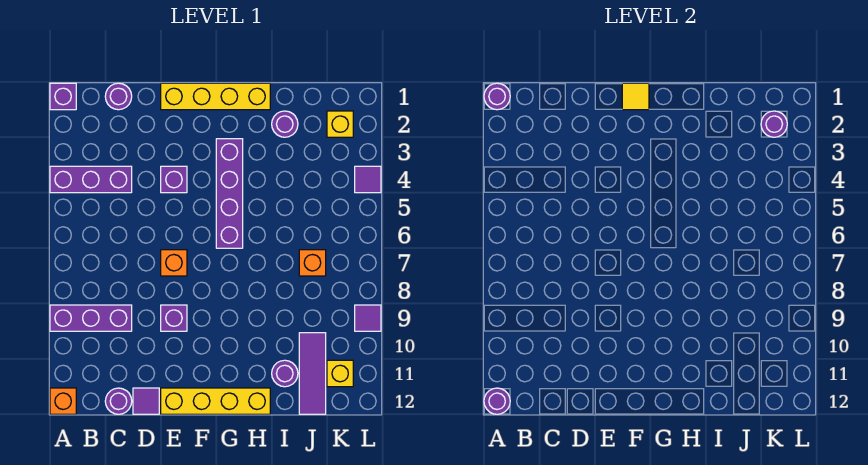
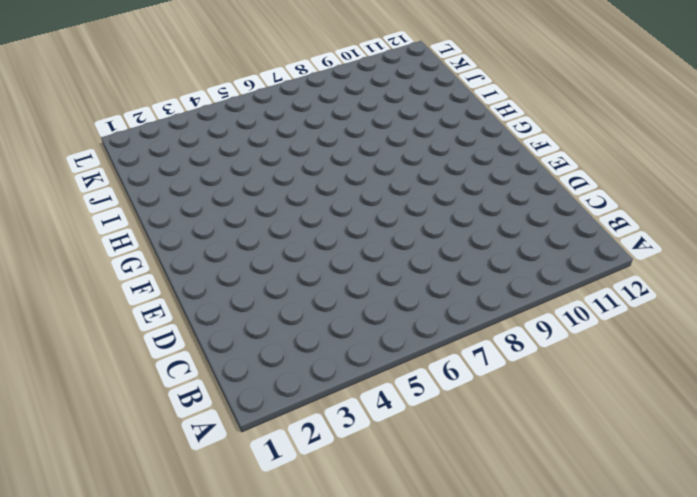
none -> purple 1x1 brick [50,83,76,110]
none -> purple 1x3 brick [50,166,132,193]
none -> purple 1x3 brick [50,305,132,331]

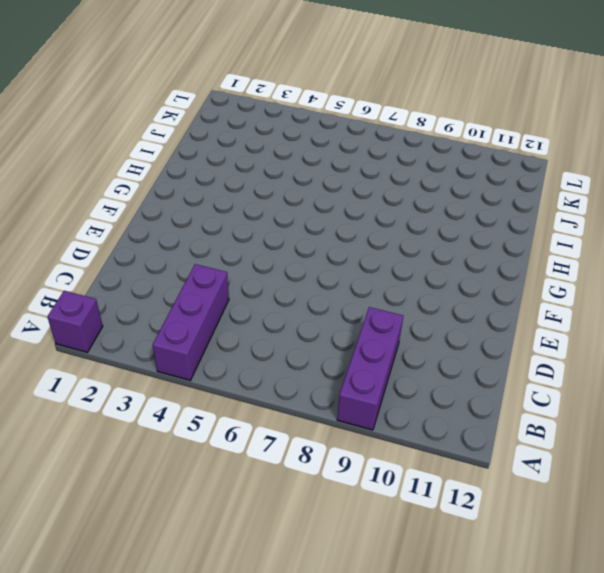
none -> orange 1x1 brick [50,388,76,414]
none -> purple 1x1 round brick [105,83,132,110]
none -> purple 1x1 round brick [105,388,132,414]

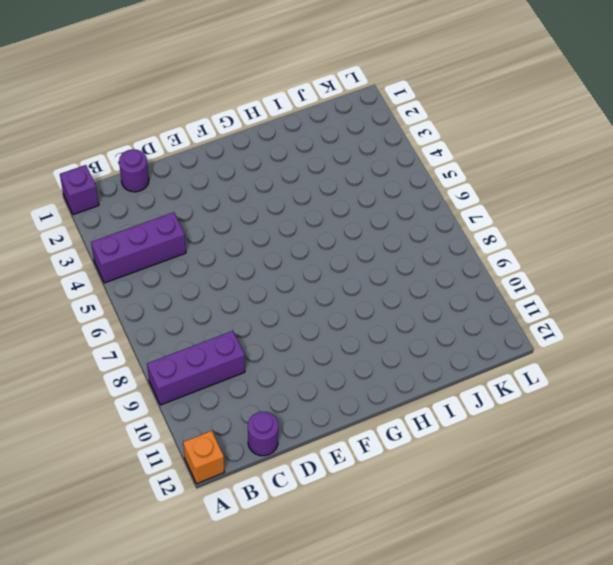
none -> purple 1x1 tile [133,388,159,414]
none -> yellow 1x4 brick [161,83,270,110]
none -> purple 1x1 brick [161,166,187,193]

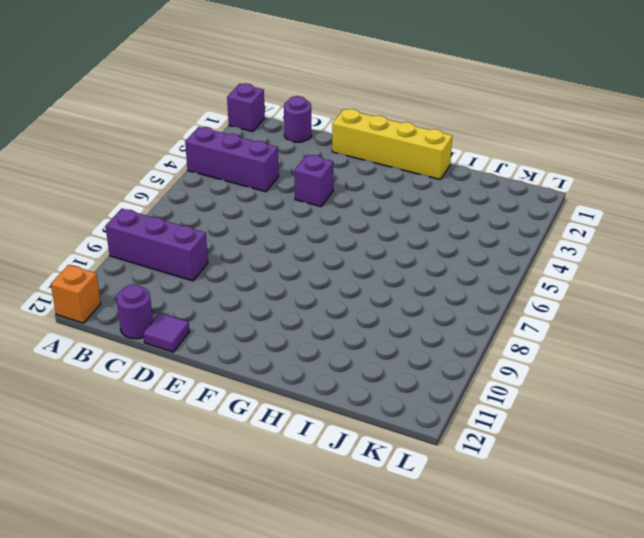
none -> orange 1x1 brick [161,250,187,276]
none -> purple 1x1 brick [161,305,187,331]
none -> yellow 1x4 brick [161,388,270,414]

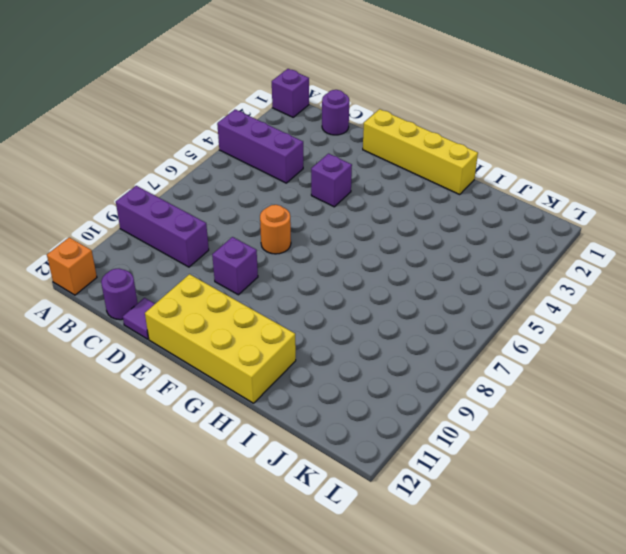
orange 1x1 round brick [260,205,291,254] -> orange 1x1 brick [161,250,187,276]
yellow 2x4 brick [145,274,296,403] -> yellow 1x4 brick [161,388,270,414]
none -> purple 1x4 brick [216,139,243,248]
none -> purple 1x1 round brick [272,111,298,137]
none -> purple 1x1 round brick [272,360,298,387]

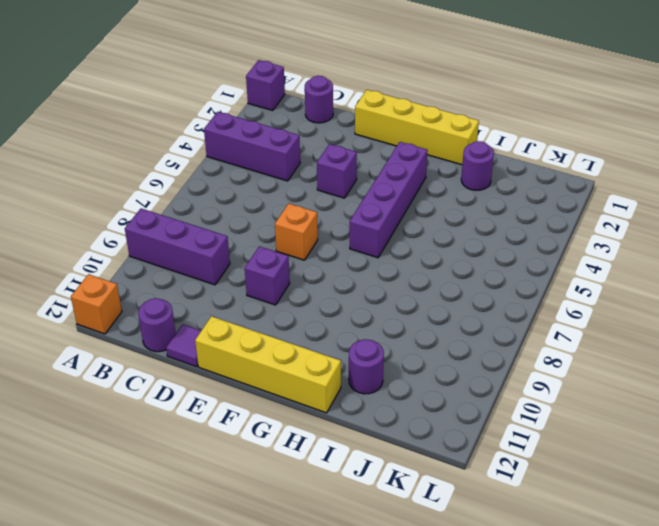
none -> orange 1x1 brick [299,250,326,276]
none -> purple 1x3 tile [299,333,326,414]
none -> yellow 1x1 brick [327,111,353,137]

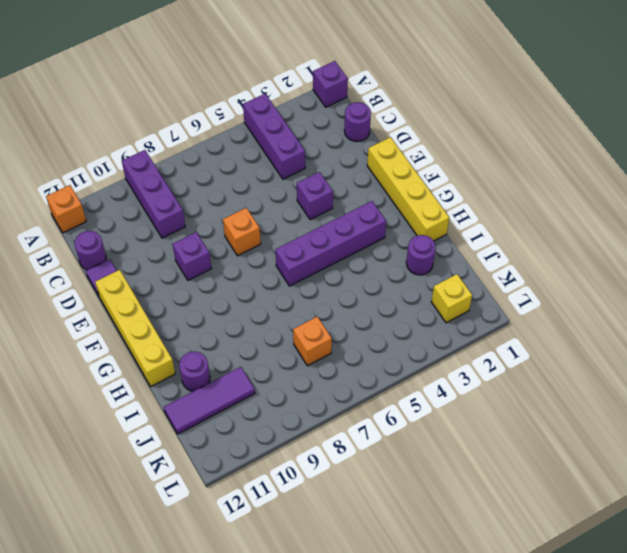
none -> yellow 1x1 brick [327,360,353,387]
none -> purple 1x1 tile [355,166,381,193]
none -> purple 1x1 tile [355,305,381,331]

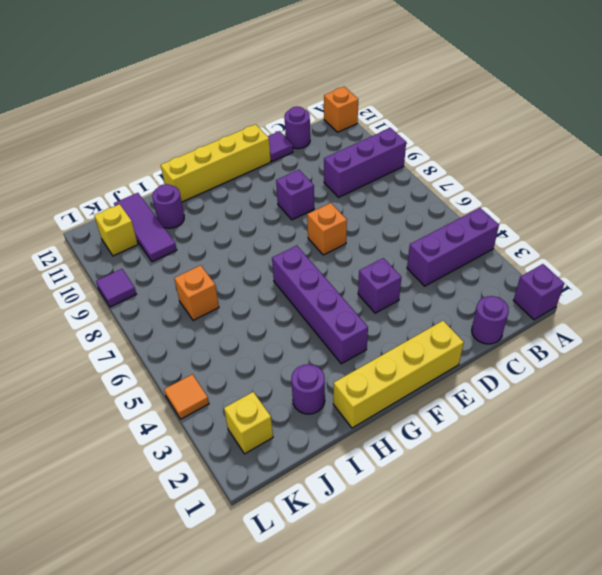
orange 1x1 tile [164,374,209,419] -> purple 1x1 tile [355,166,381,193]
none -> purple 1x1 round brick [484,83,510,110]
none -> purple 1x1 round brick [484,388,510,414]
none -> yellow 1x1 tile [622,83,649,110]

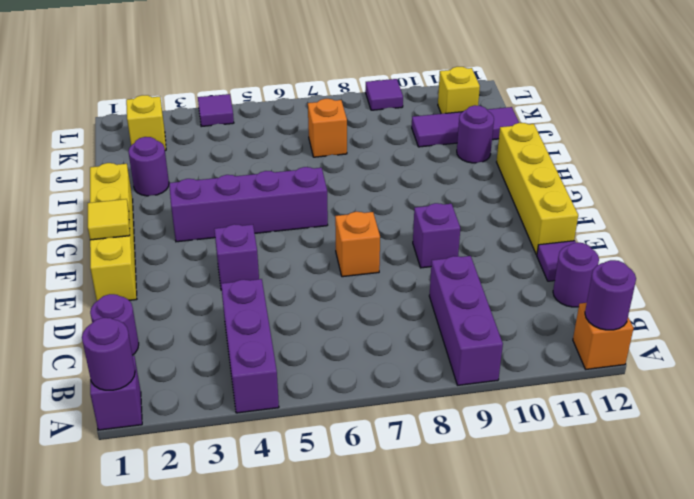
none -> purple 1x1 round brick [761,111,787,137]

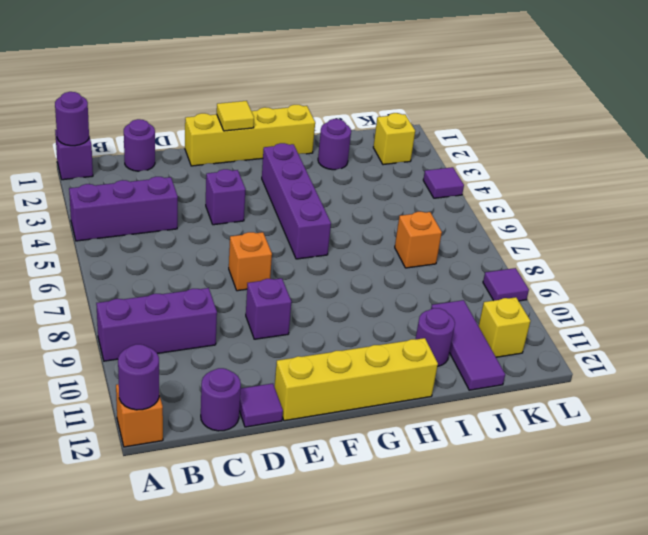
none -> purple 1x1 round brick [761,111,787,137]

